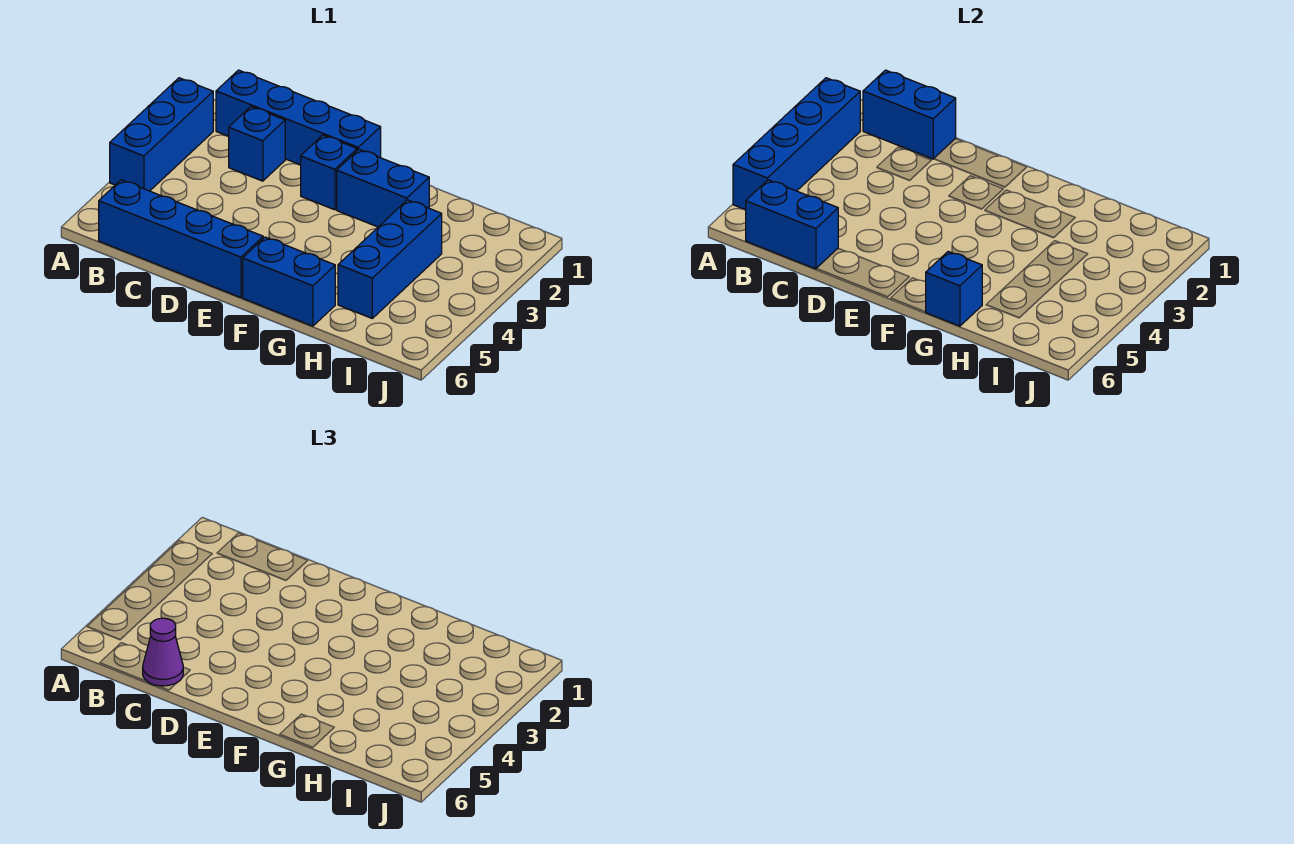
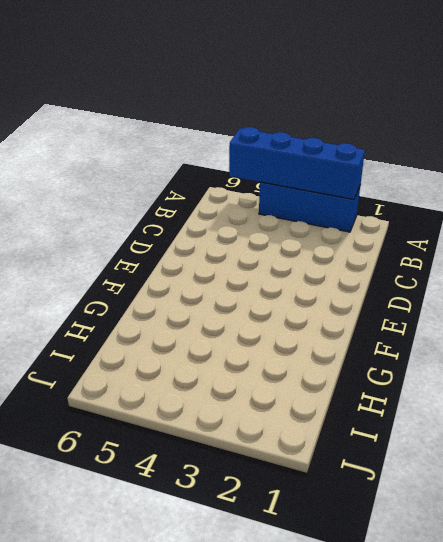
none -> blue 1x4 brick [216,70,381,165]
none -> blue 1x4 brick [99,180,263,298]
none -> blue 1x1 brick [228,107,285,181]

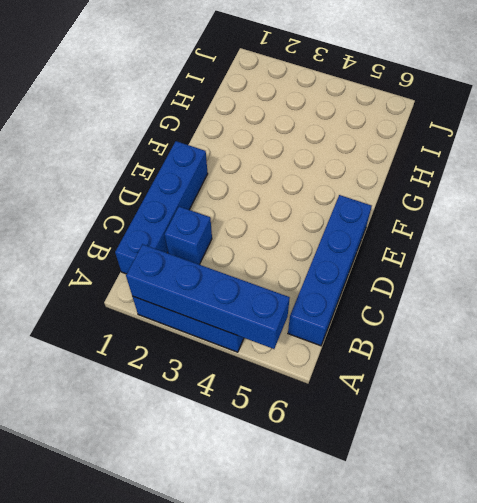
none -> blue 1x1 brick [301,135,357,210]
none -> blue 1x2 brick [337,149,429,227]
none -> blue 1x2 brick [243,237,335,326]

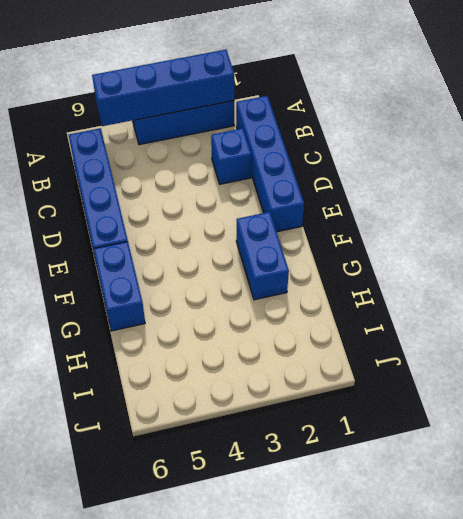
none -> blue 1x1 brick [301,135,357,210]
none -> blue 1x3 brick [338,200,442,318]
none -> blue 1x2 brick [863,70,956,159]

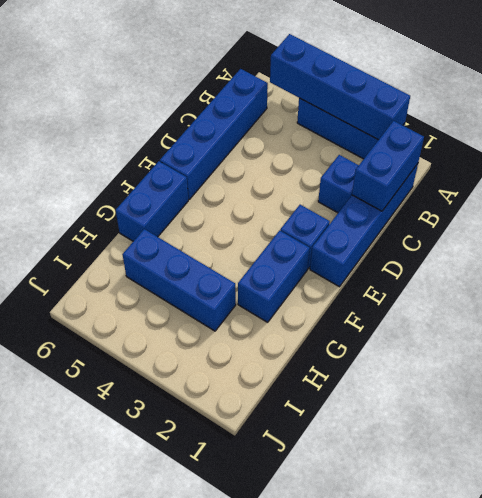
none -> blue 1x2 brick [746,180,838,269]
none -> blue 1x1 brick [926,252,982,326]
none -> purple 1x1 cone [143,618,183,686]

